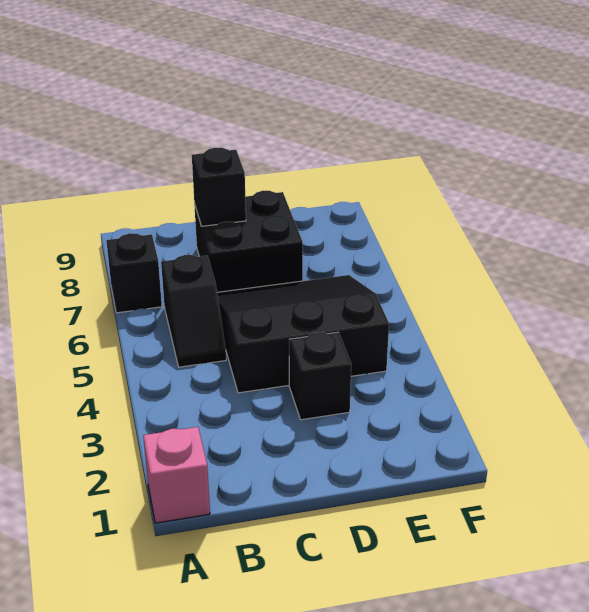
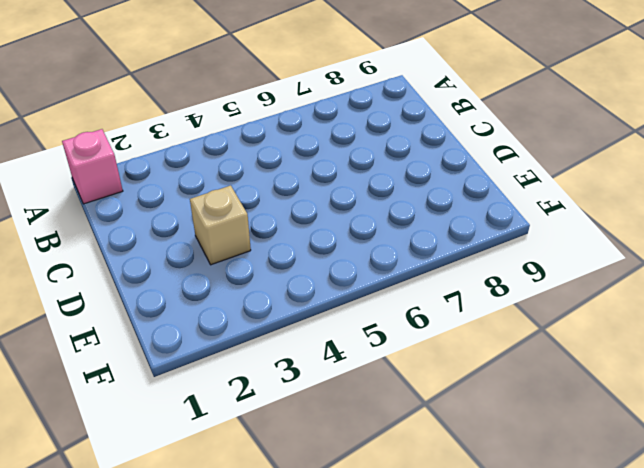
tan 1x1 brick [190,185,251,265] -> black 1x1 brick [289,332,351,420]
none -> black 1x1 brick [106,233,162,313]
none -> black 1x2 slope [161,255,226,367]

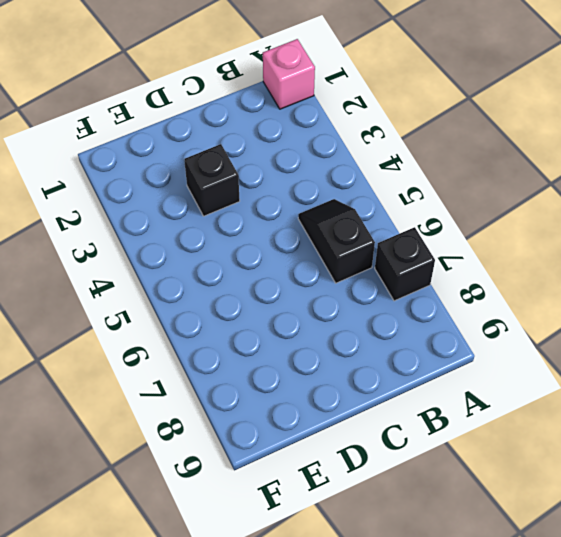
none -> black 3x3 slope [217,275,389,393]
none -> black 2x2 brick [194,191,303,292]

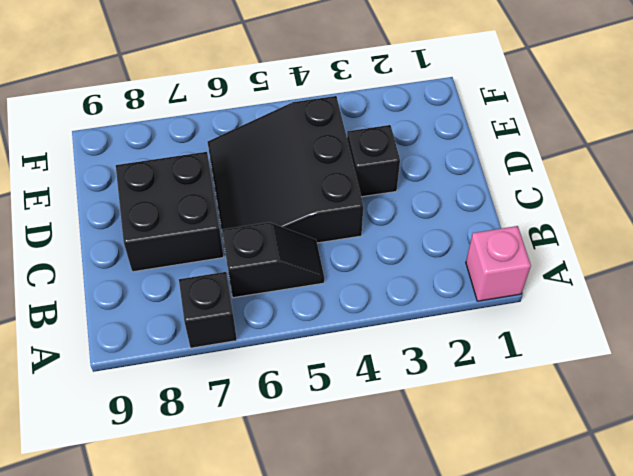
none -> black 1x1 brick [192,148,246,226]

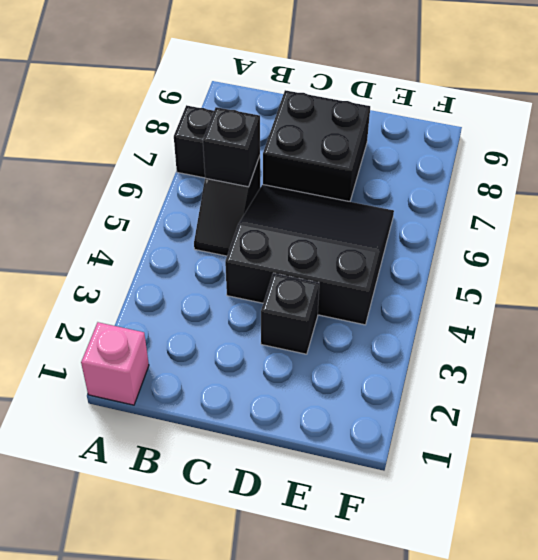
black 1x1 brick [203,107,260,187] -> black 1x1 brick moved to [192,148,246,226]

